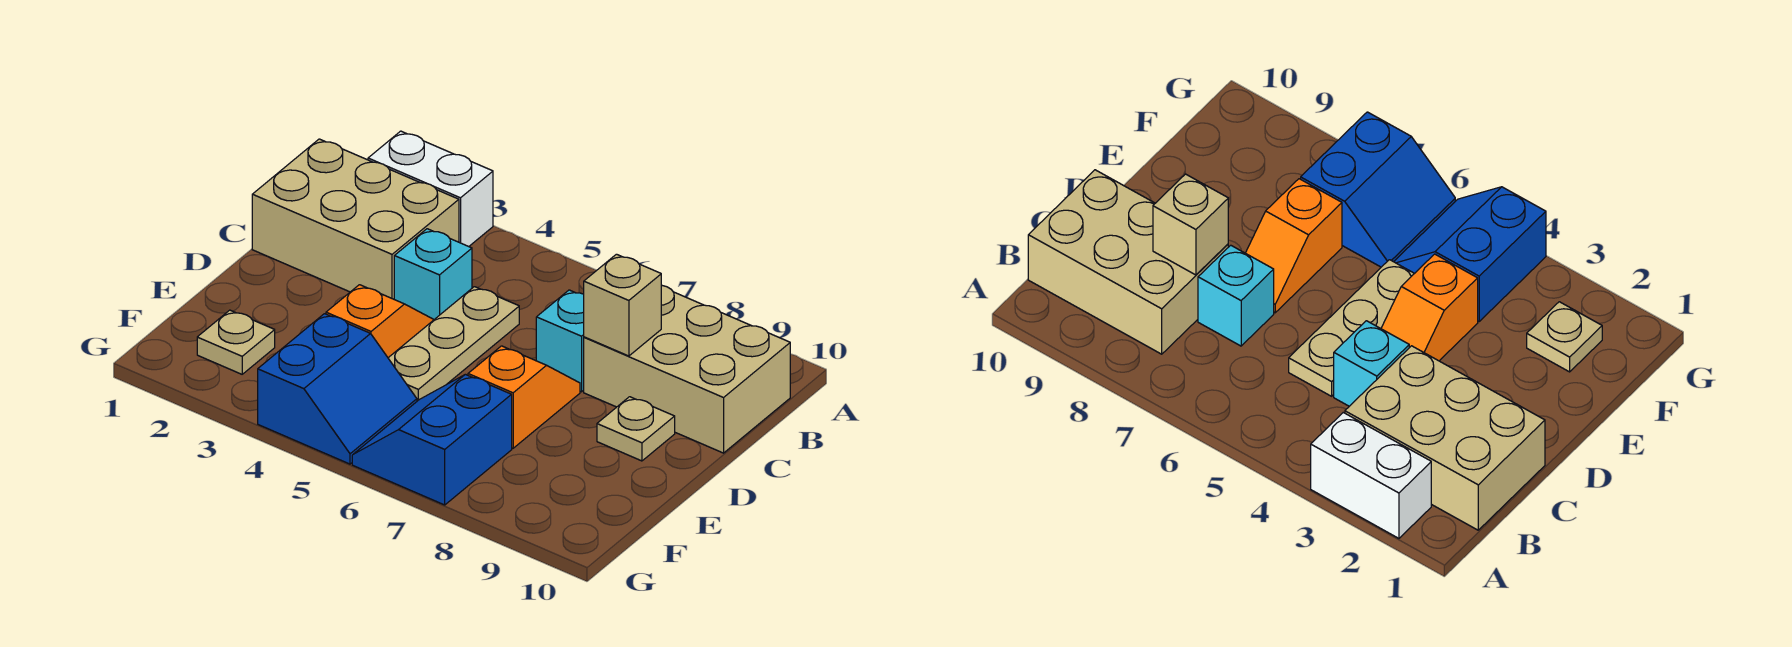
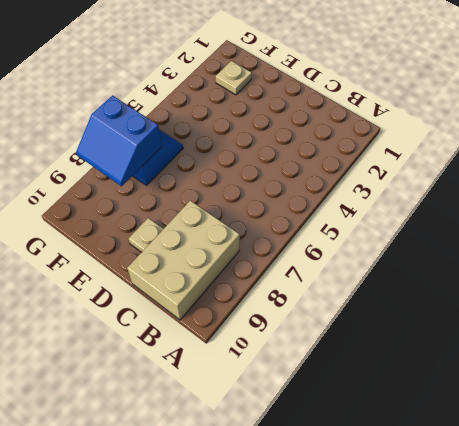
blue 2x2 slope [76,95,162,186] -> blue 2x2 slope moved to [258,314,417,464]
none -> white 1x2 brick [368,131,493,247]
none -> tan 2x3 brick [252,139,459,299]
none -> cyan 1x1 brick [394,229,472,319]

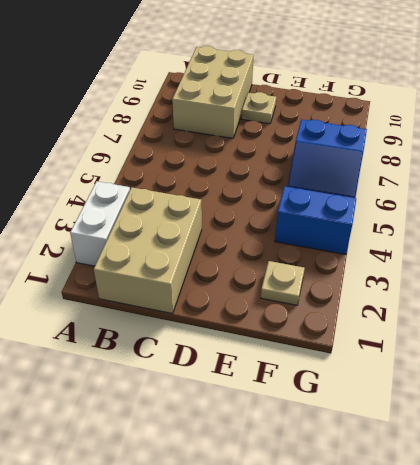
none -> cyan 1x1 brick [394,229,472,319]
none -> tan 1x3 plate [388,287,519,401]
none -> cyan 1x1 brick [536,290,584,392]

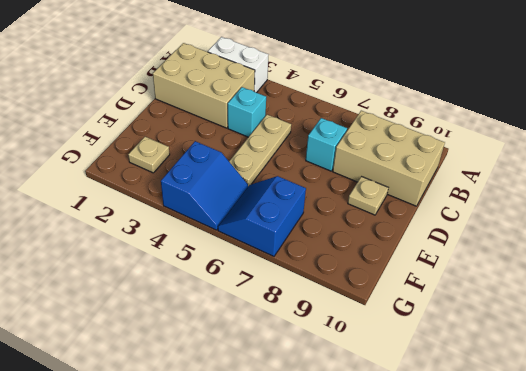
none -> orange 1x2 slope [326,285,434,358]
none -> orange 1x2 slope [468,346,580,448]
none -> tan 1x1 brick [584,254,661,356]

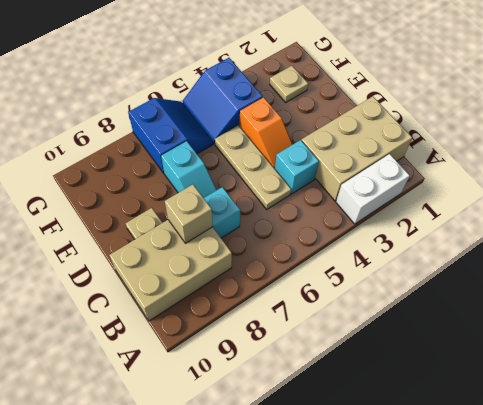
cyan 1x2 slope [161,141,217,198] -> orange 1x2 slope [468,346,580,448]

